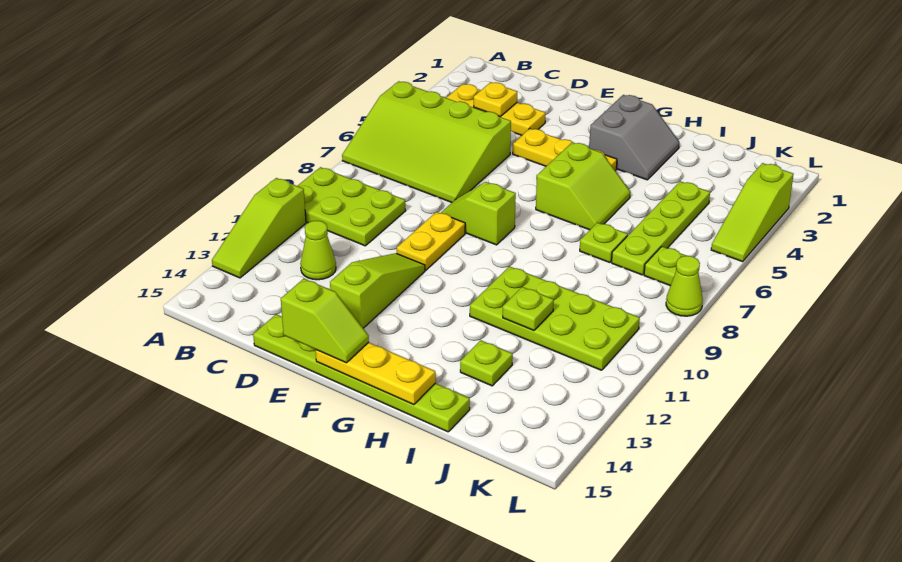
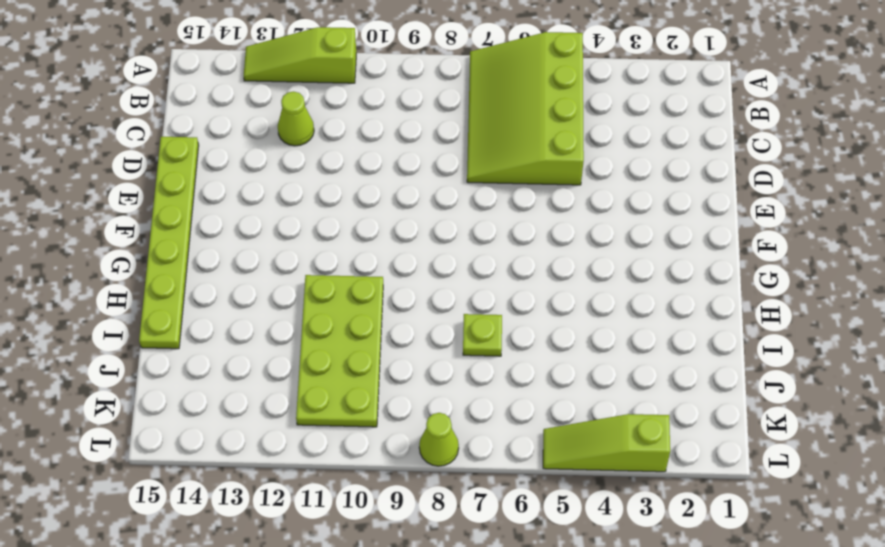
none -> lime 2x3 plate [298,167,406,246]
none -> yellow 1x3 plate [446,84,545,135]
none -> yellow 1x3 plate [513,128,617,171]

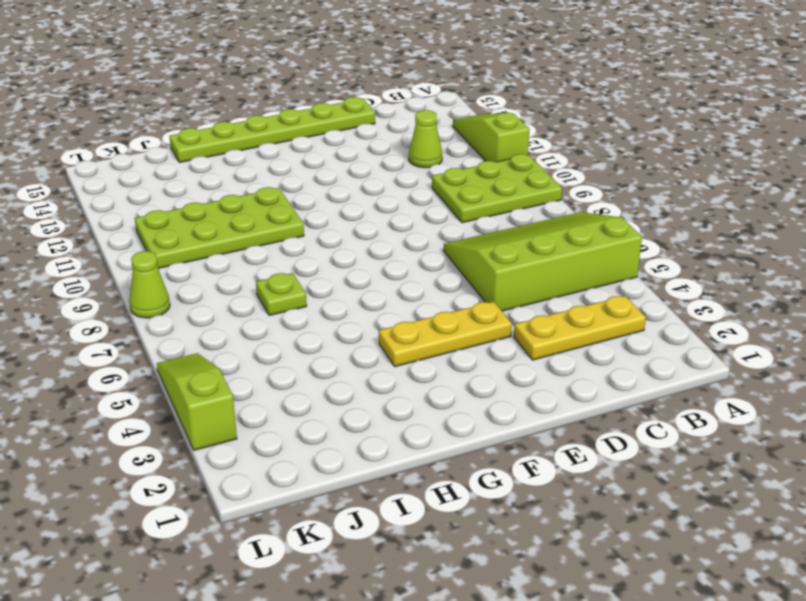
none -> lime 1x2 slope [441,182,516,245]
none -> yellow 1x2 plate [397,212,465,270]
none -> lime 1x3 slope [330,253,425,328]

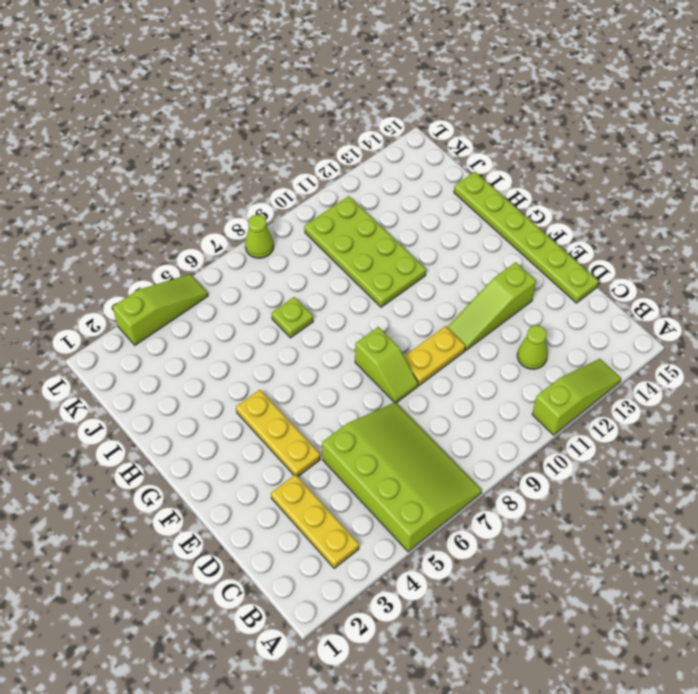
none -> lime 2x3 plate [298,167,406,246]
none -> grey 2x2 slope [589,95,679,180]
none -> lime 2x2 slope [536,142,630,230]

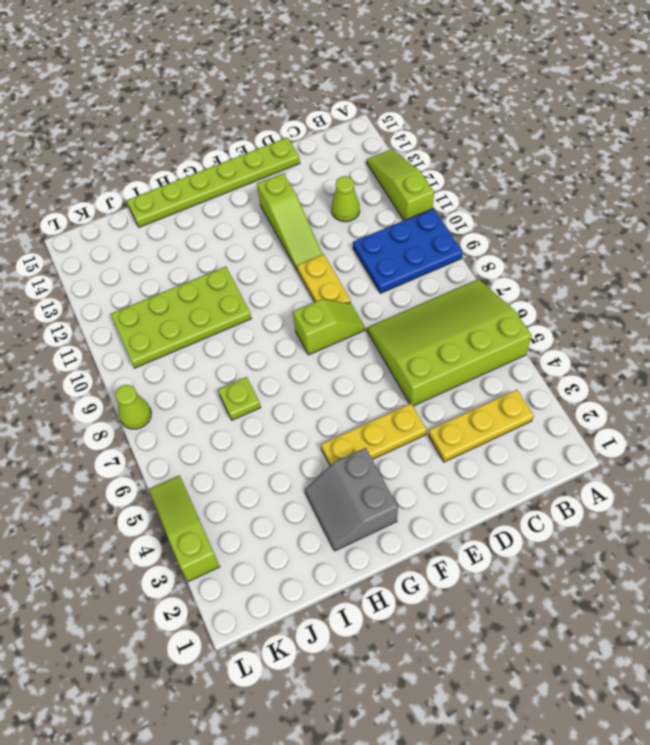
blue 2x3 plate [353,208,463,293] -> lime 2x3 plate [298,167,406,246]
none -> lime 2x2 slope [536,142,630,230]
none -> lime 1x1 plate [460,340,513,386]
none -> lime 1x4 plate [612,181,710,275]

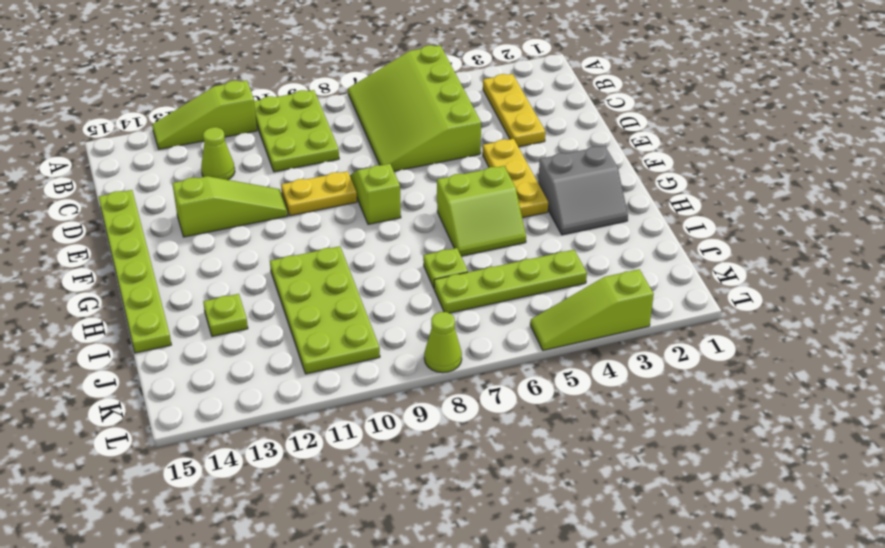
none -> lime 1x1 plate [644,247,687,286]
none -> yellow 1x1 plate [474,82,517,116]
none -> yellow 1x3 plate [316,342,436,405]

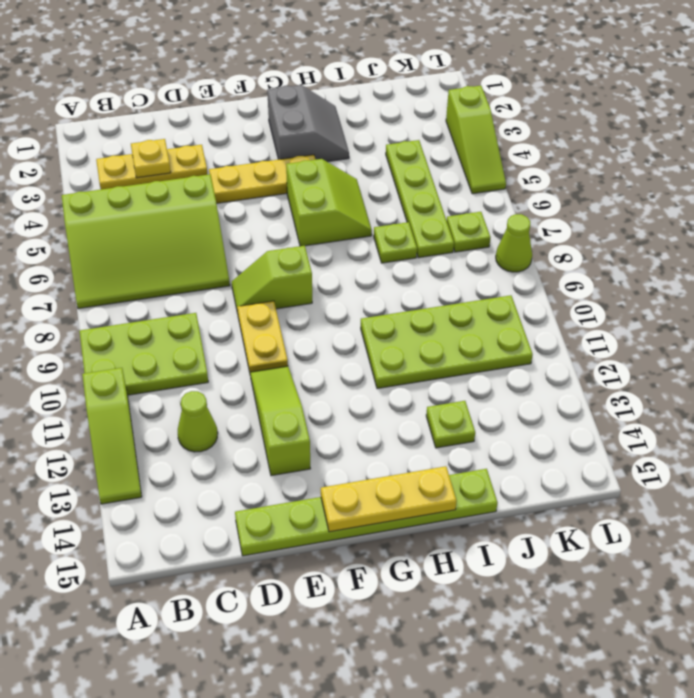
none -> lime 1x1 plate [503,287,554,331]
none -> lime 1x2 slope [281,279,369,363]

